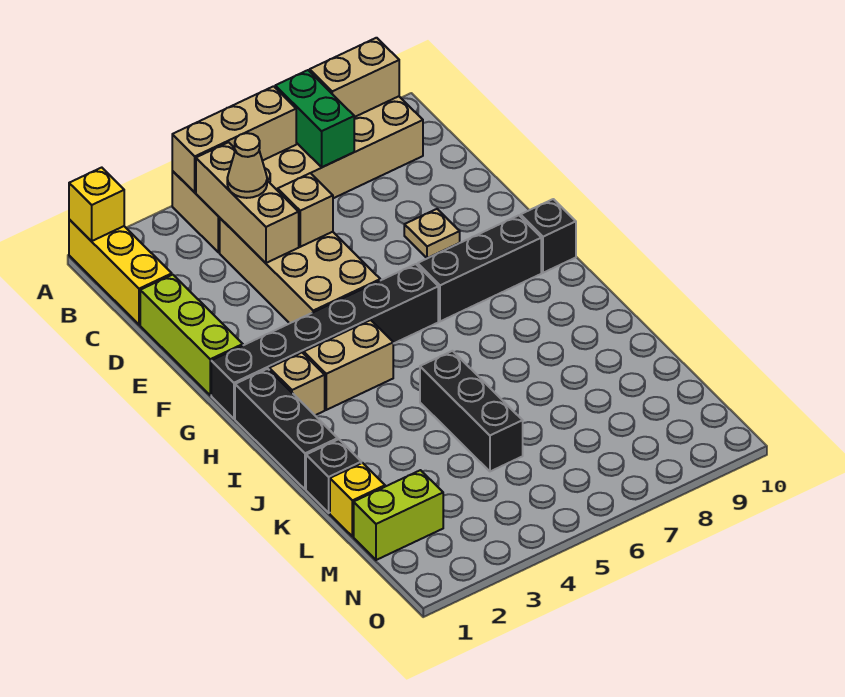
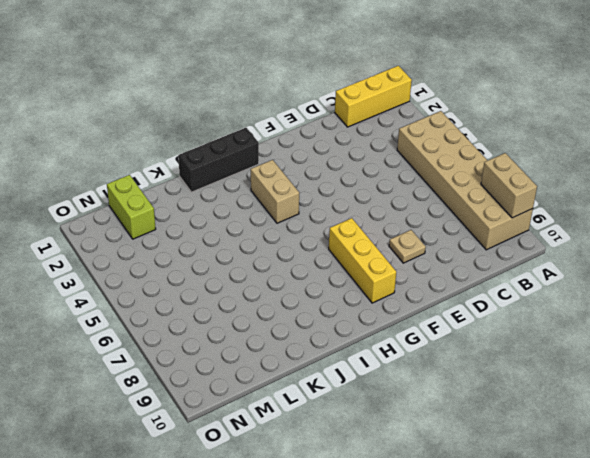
yellow 1x3 brick [329,218,396,303] -> black 1x3 brick [417,215,541,321]
none -> tan 2x4 brick [220,218,380,323]
none -> lime 1x3 brick [140,275,243,395]
none -> black 1x6 brick [211,264,438,419]

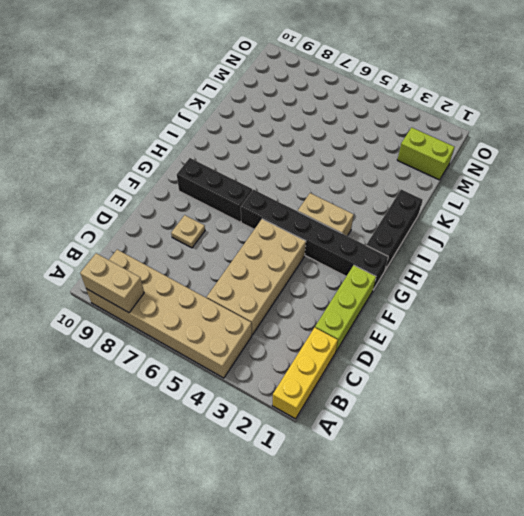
none -> black 1x1 brick [521,199,576,273]
none -> tan 1x1 brick [269,353,325,415]
none -> black 1x3 brick [420,351,523,471]

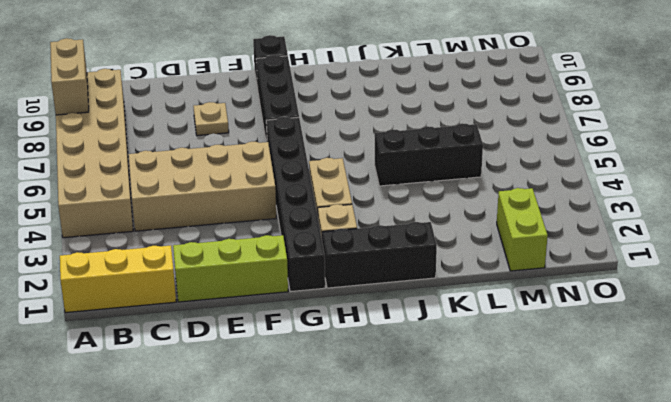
none -> black 1x1 brick [306,439,361,513]
none -> yellow 1x1 brick [330,463,385,537]
none -> yellow 1x1 brick [69,168,124,241]

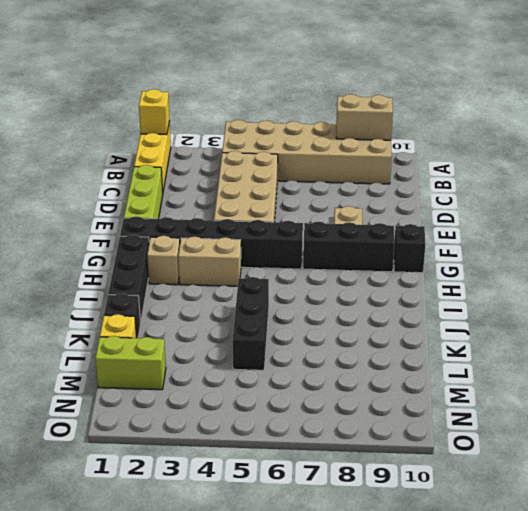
none -> tan 1x3 brick [172,86,296,192]
none -> green 1x2 brick [275,70,354,167]
none -> tan 1x3 brick [196,142,299,263]

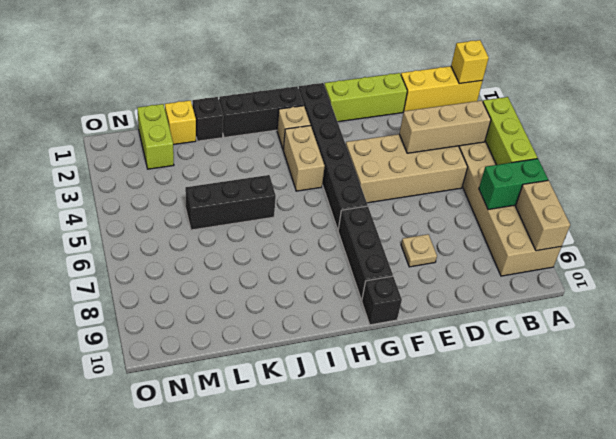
lime 1x3 brick [483,97,537,165] -> tan 1x3 brick [172,86,296,192]
none -> tan 1x1 brick [277,173,333,247]
none -> tan 1x1 cone [227,133,267,198]

